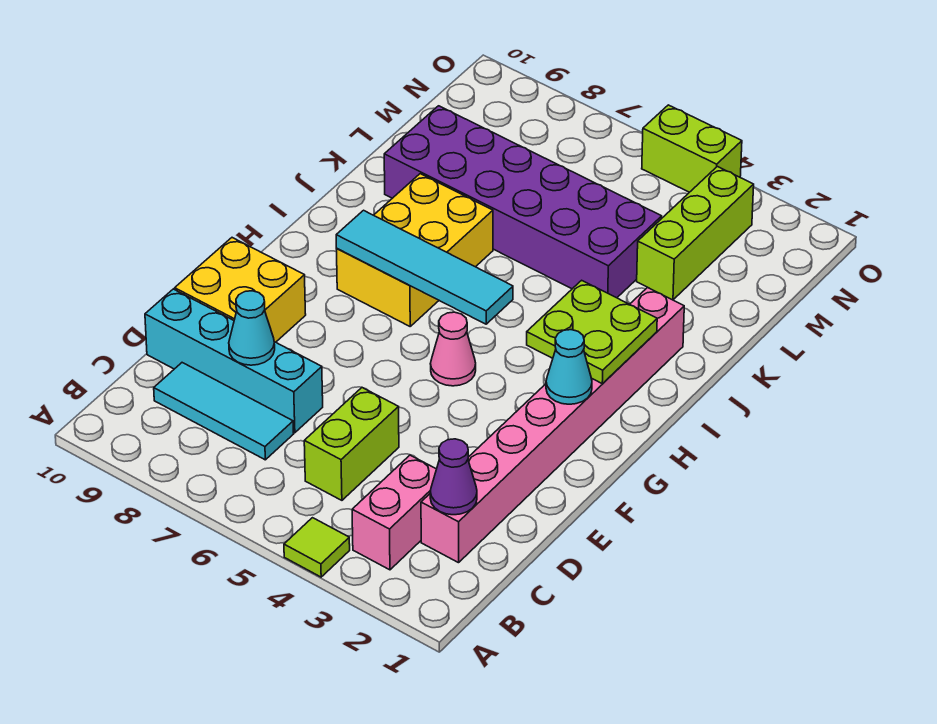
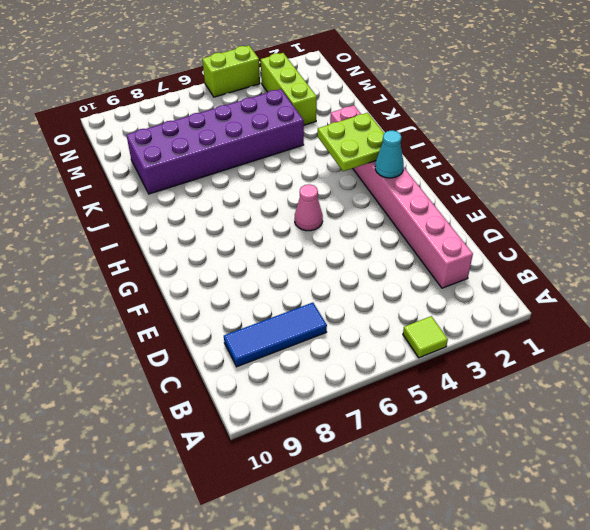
blue 1x3 tile [224,303,327,367] -> cyan 1x3 tile [154,363,294,460]
none -> pink 1x2 brick [352,455,436,570]
none -> lime 1x2 brick [304,388,399,500]
none -> cyan 1x4 brick [145,289,323,433]

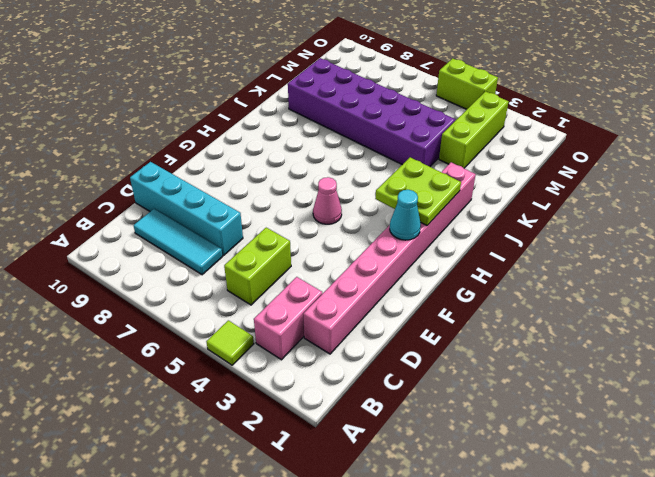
none -> yellow 2x2 brick [175,238,306,342]
none -> yellow 2x3 brick [337,174,493,326]
none -> purple 1x1 cone [430,439,477,515]

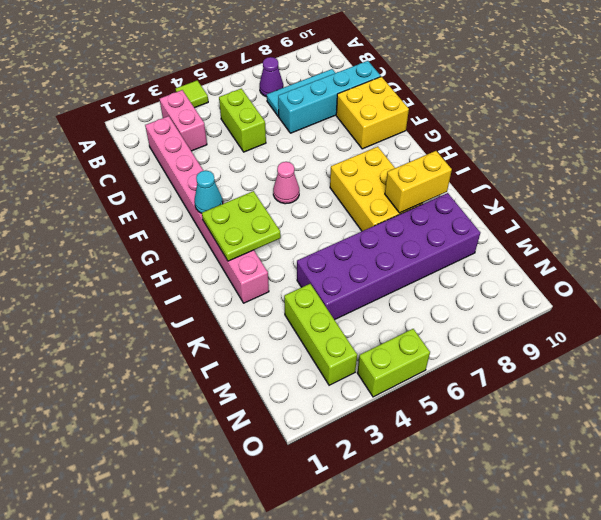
purple 1x1 cone [260,57,283,97] -> purple 1x1 cone moved to [430,439,477,515]
yellow 1x2 brick [385,151,452,213] -> none
none -> cyan 1x1 cone [229,291,275,365]
none -> cyan 1x4 tile [336,210,513,324]

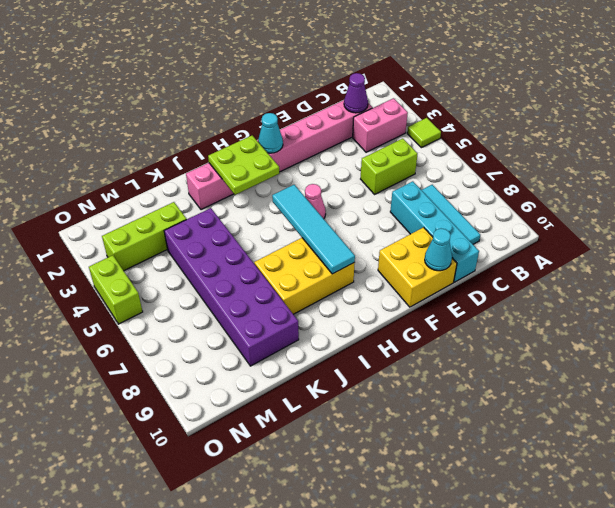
cyan 1x1 cone [425,229,452,271] -> cyan 1x1 cone moved to [229,291,275,365]

